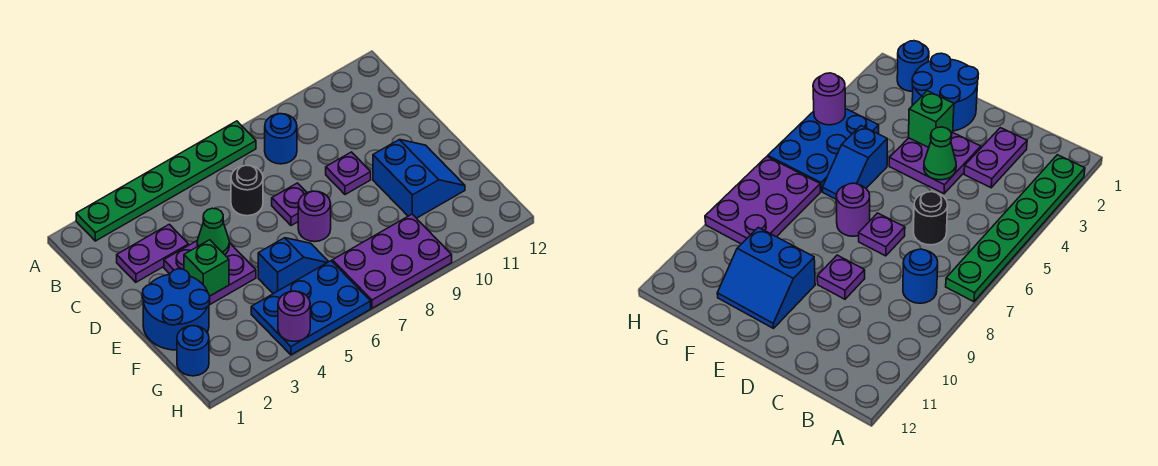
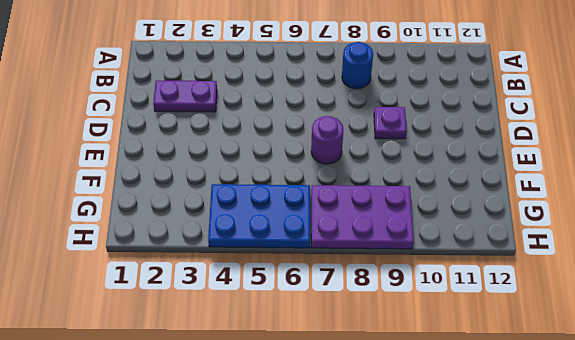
none -> green 1x6 plate [76,121,256,241]
none -> black 1x1 round brick [231,165,263,216]
none -> purple 2x2 plate [164,240,256,305]

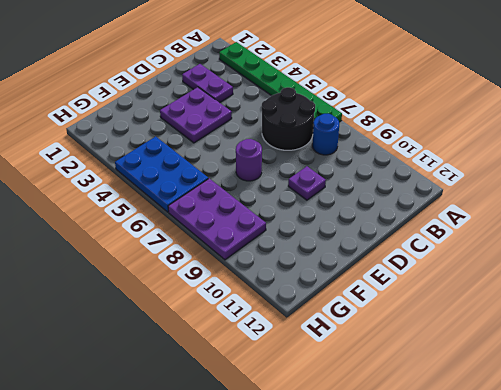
black 2x2 round brick [262,87,315,150] -> black 1x1 round brick [231,165,263,216]
none -> purple 1x1 plate [272,183,307,226]
none -> blue 2x2 round brick [142,269,210,350]
none -> blue 2x2 slope [373,140,465,218]

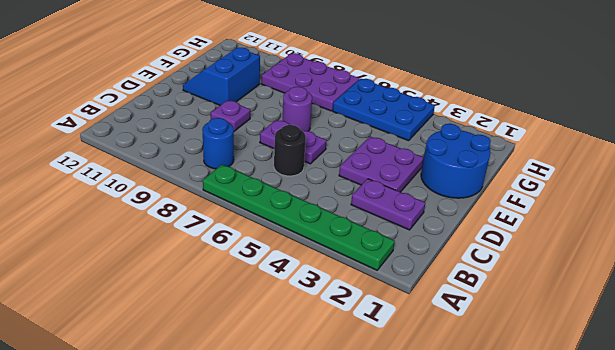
purple 1x2 plate [260,120,327,164] -> purple 1x1 plate [272,183,307,226]
none -> blue 1x2 slope [258,238,329,294]
none -> blue 1x1 round brick [177,326,209,376]
none -> green 1x1 cone [197,208,229,255]

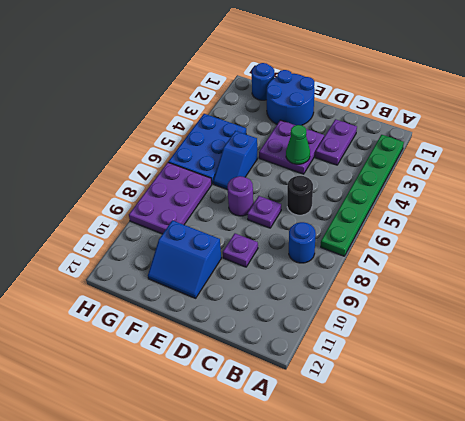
none -> green 1x1 brick [184,240,229,296]
none -> purple 1x1 round brick [278,291,310,341]

